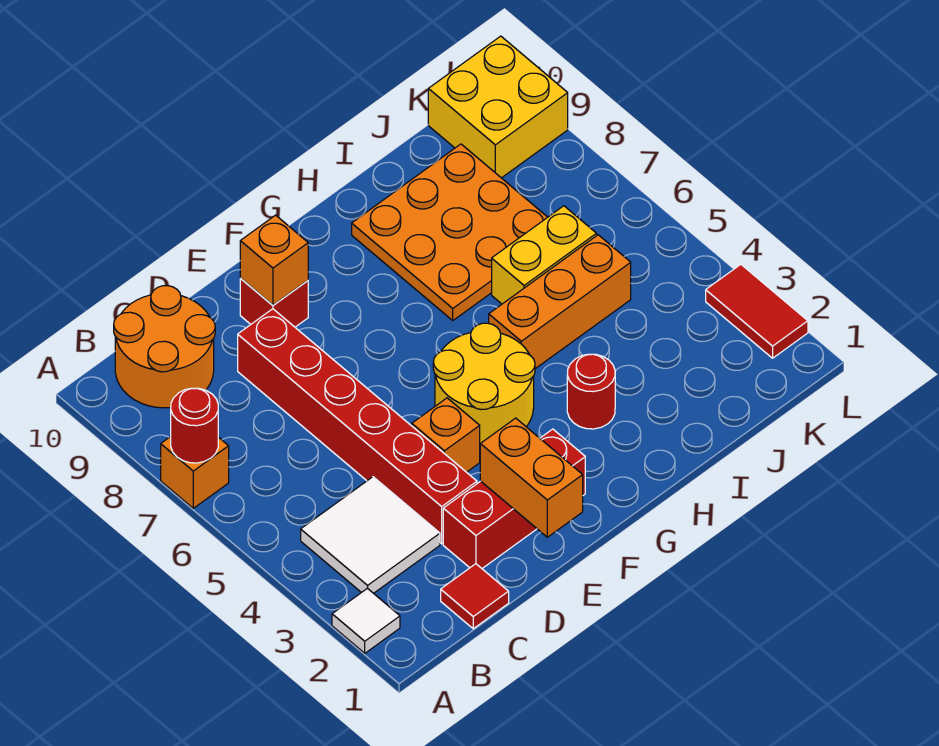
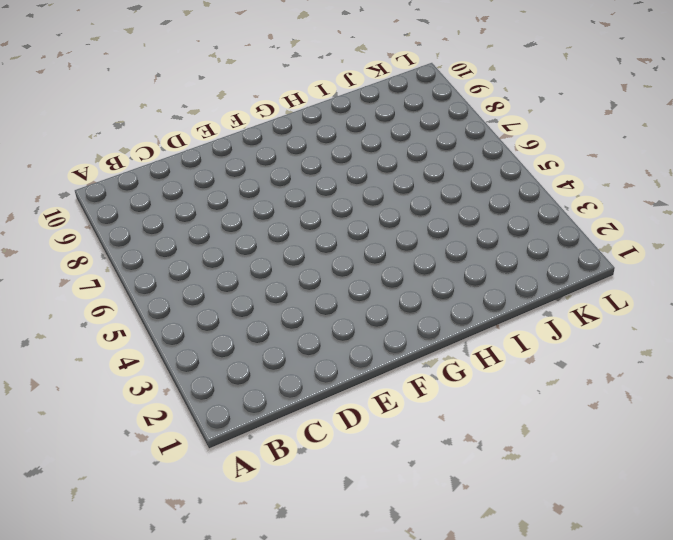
none -> white 1x1 tile [332,588,400,653]
none -> orange 1x1 brick [161,437,229,508]
none -> white 2x2 tile [301,477,440,593]

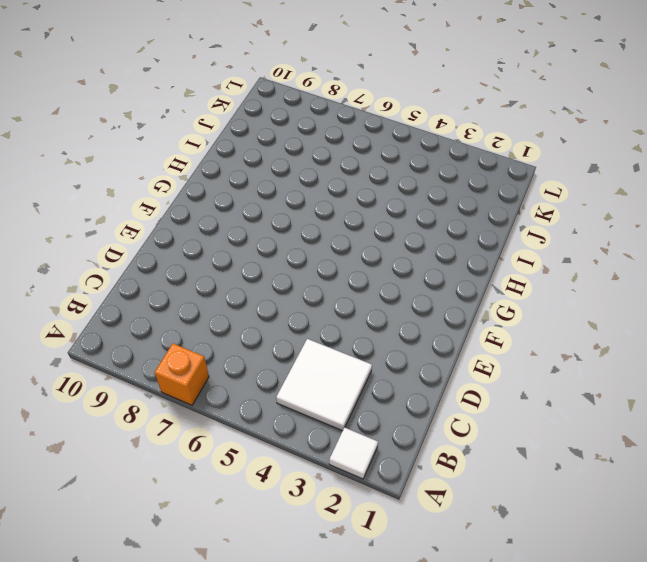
none -> orange 2x2 round brick [114,286,215,408]
none -> red 1x1 tile [441,564,509,629]
none -> red 1x3 brick [443,429,585,568]

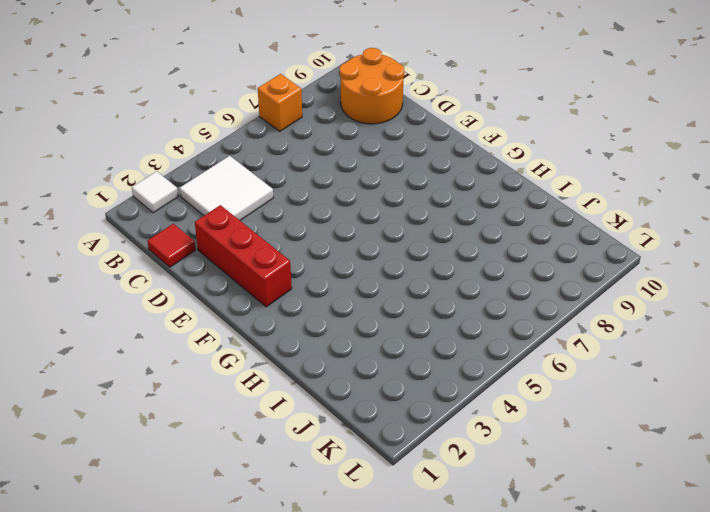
none -> red 1x6 brick [238,309,477,544]
none -> orange 1x1 brick [412,398,480,472]
none -> red 1x1 brick [240,279,308,327]

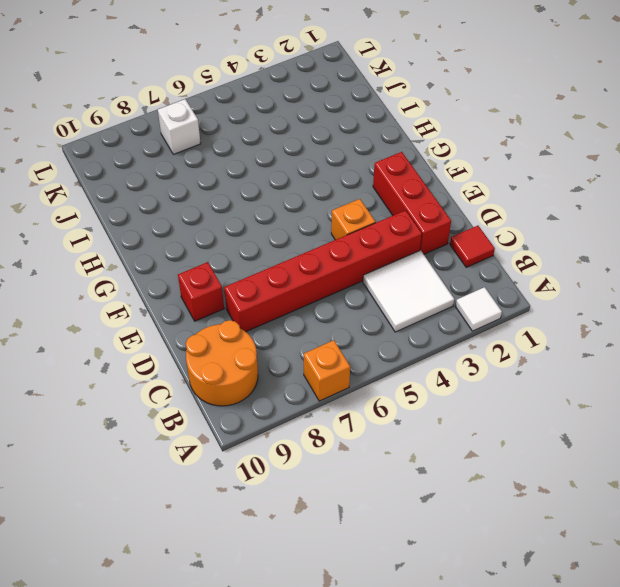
white 1x1 brick [158,99,201,154] -> none
none -> yellow 2x2 round brick [433,323,535,444]
none -> red 1x1 round brick [567,354,615,429]
none -> orange 1x3 brick [489,235,631,369]

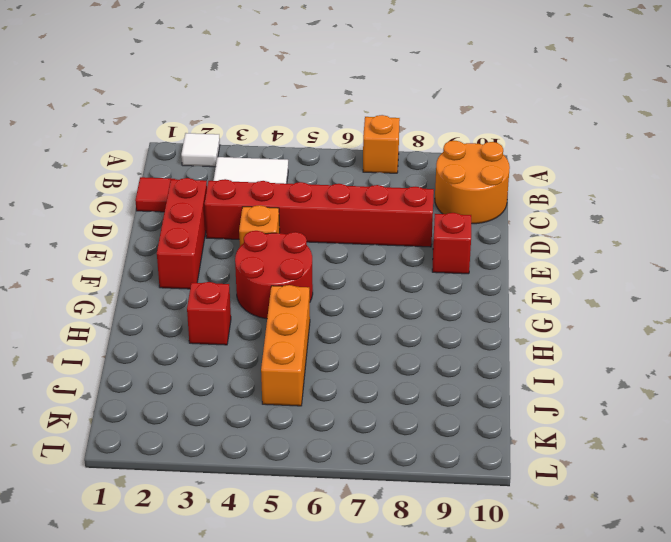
red 2x2 round brick [235,231,313,319] -> yellow 2x2 round brick [433,323,535,444]
red 1x1 brick [187,282,231,345] -> red 1x1 round brick [567,354,615,429]
none -> orange 3x3 plate [352,144,548,320]
none -> yellow 1x2 brick [492,206,597,304]
none -> yellow 2x2 brick [428,36,568,178]

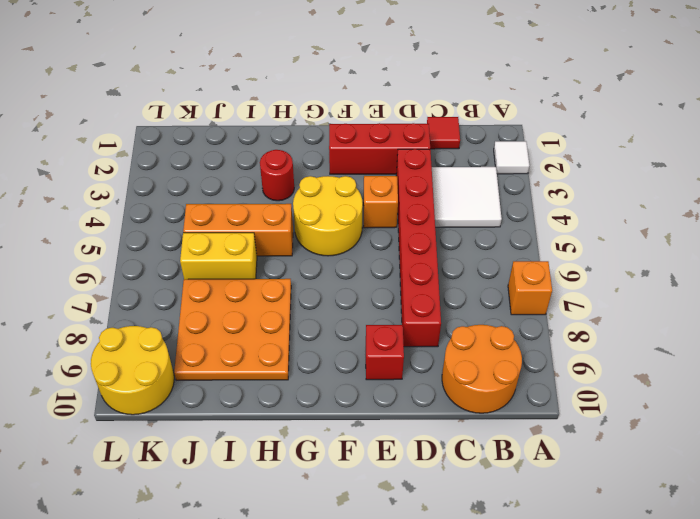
yellow 2x2 round brick [91,326,174,415] -> yellow 2x2 brick [428,36,568,178]
none -> red 1x2 tile [706,264,808,358]
none -> red 1x1 round brick [171,388,218,463]
none -> orange 1x2 brick [480,418,583,537]

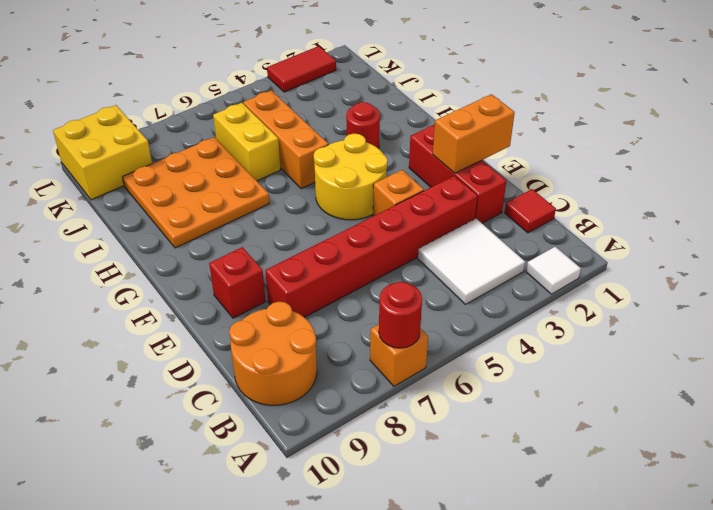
none -> orange 1x1 brick [240,215,308,305]

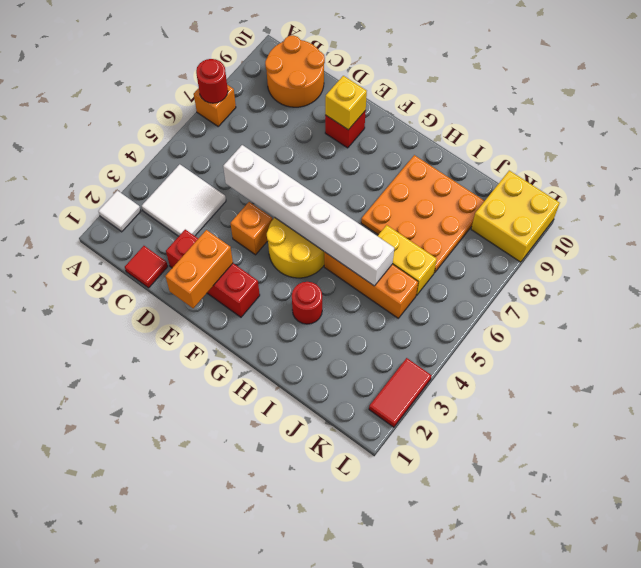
white 1x6 brick [223,145,394,286] -> none
yellow 1x1 brick [325,76,367,130] -> orange 1x1 brick [240,215,308,305]
none -> red 1x6 brick [238,309,477,544]

